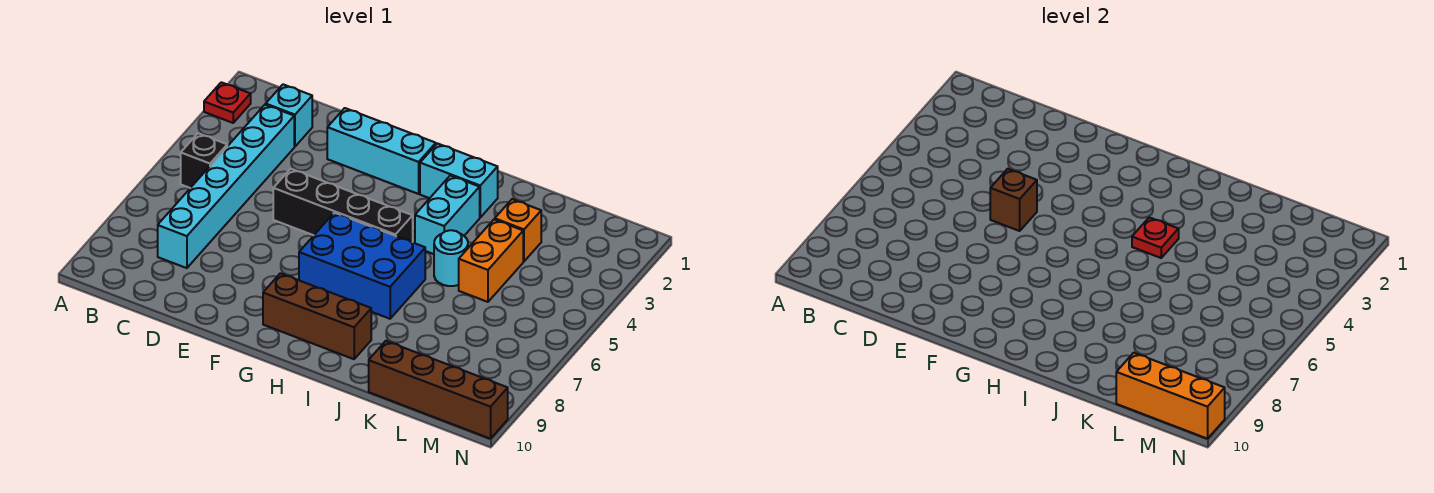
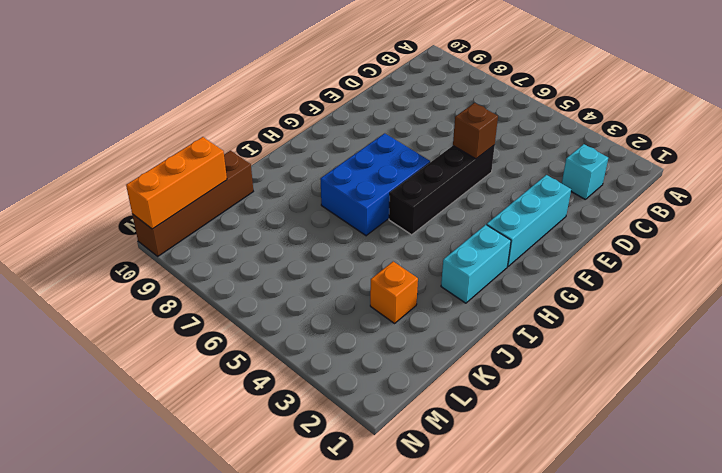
none -> red 1x1 plate [204,82,251,123]
none -> black 1x1 brick [181,133,227,188]
none -> cyan 1x6 brick [158,105,294,268]

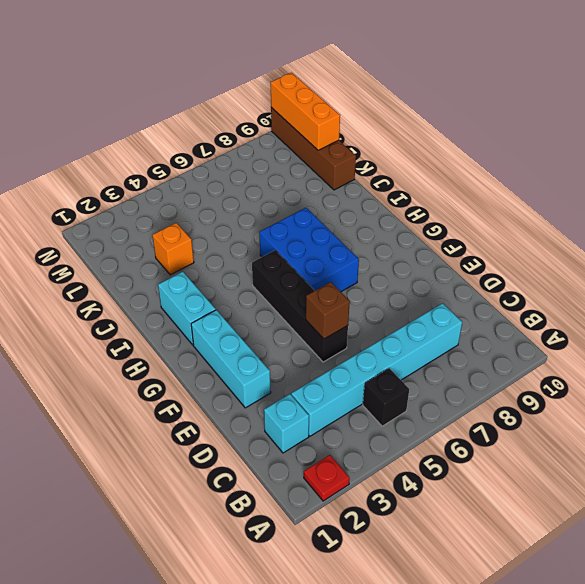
none -> brown 1x3 brick [263,273,371,359]
none -> cyan 1x2 brick [415,176,480,254]
none -> cyan 1x1 round brick [434,230,468,286]

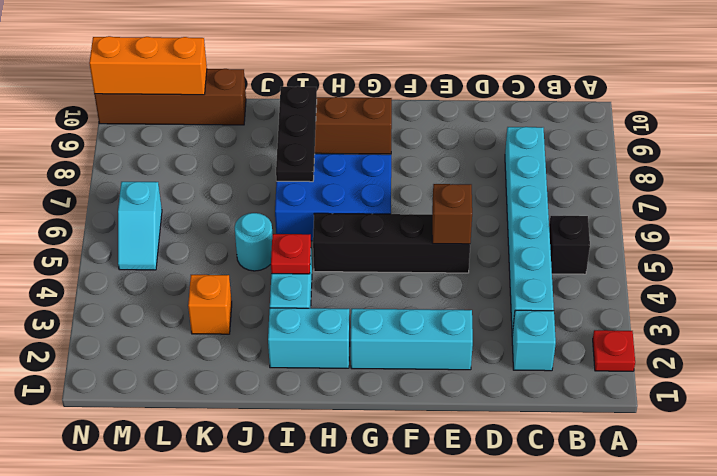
black 1x3 plate [276,86,317,182] -> none
cyan 1x2 slope [118,182,162,270] -> none
none -> orange 1x2 brick [459,219,523,302]

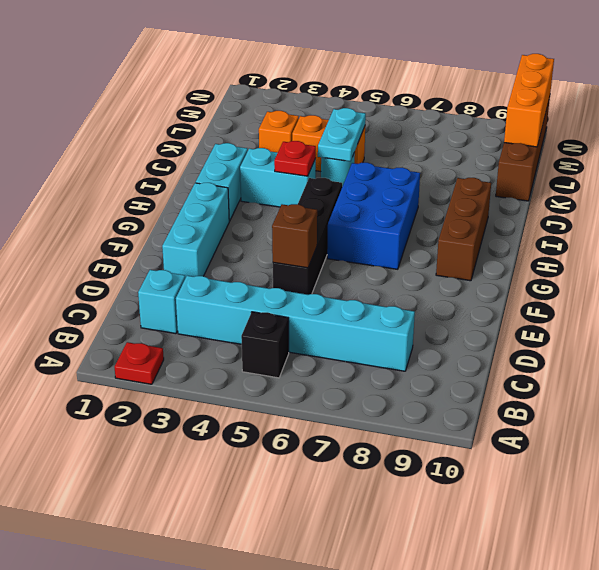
cyan 1x2 plate [318,108,366,161] -> none

